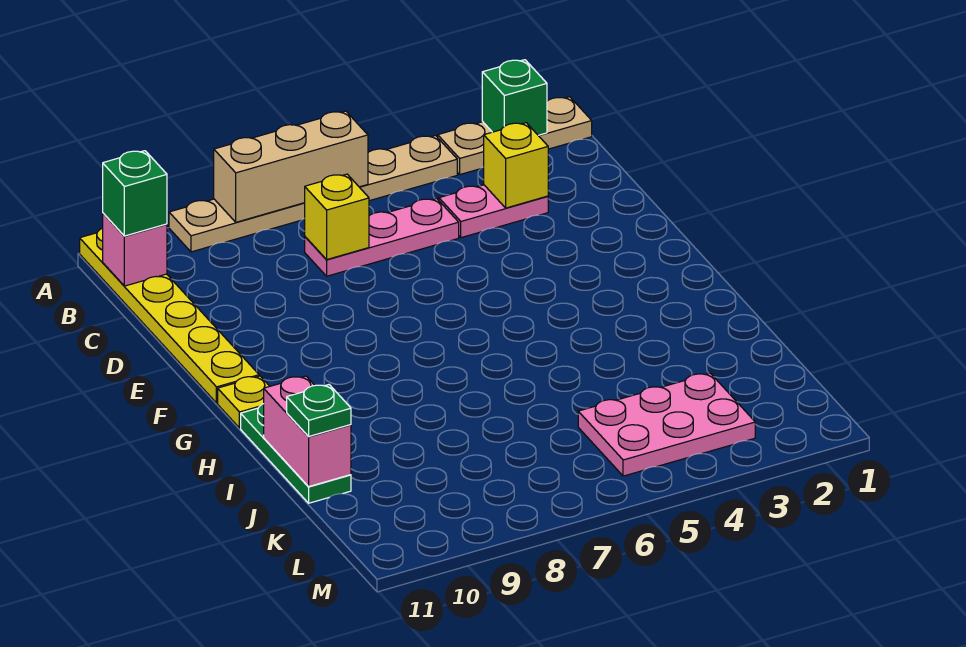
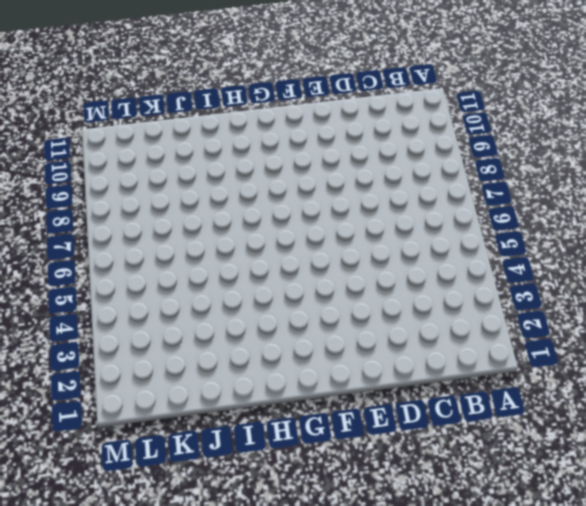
none -> tan 1x3 plate [438,97,592,174]
none -> tan 1x6 plate [169,135,457,252]
none -> yellow 1x6 plate [80,228,259,403]

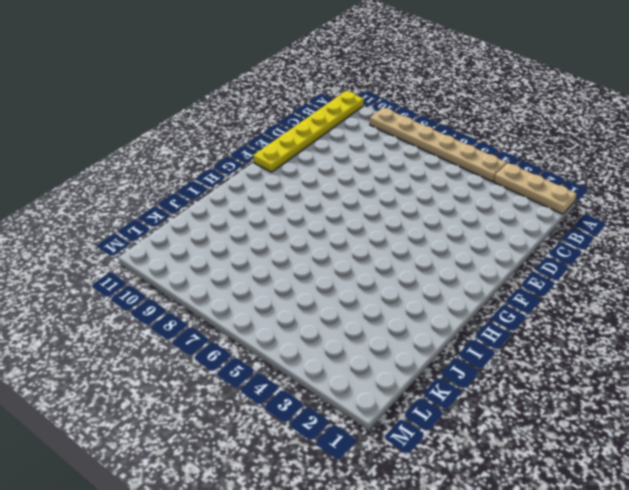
none -> pink 1x2 plate [439,185,548,238]
none -> pink 1x3 plate [305,198,459,276]
none -> yellow 1x1 plate [218,376,270,428]

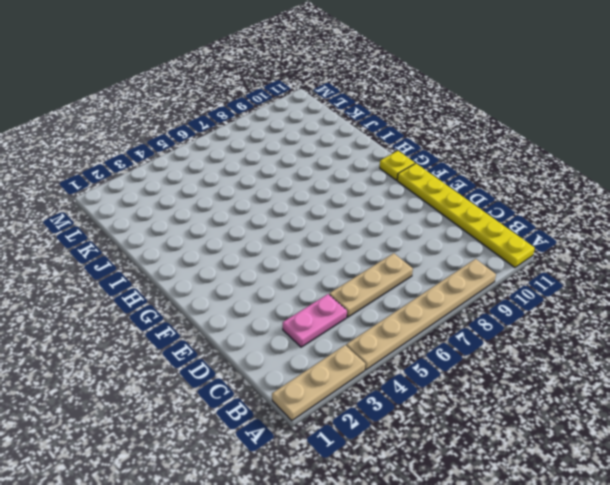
tan 1x3 plate [329,253,413,317] -> pink 1x3 plate [305,198,459,276]
none -> green 1x3 plate [241,404,351,503]
none -> pink 2x3 plate [578,373,755,476]
none -> green 1x1 brick [482,60,547,135]

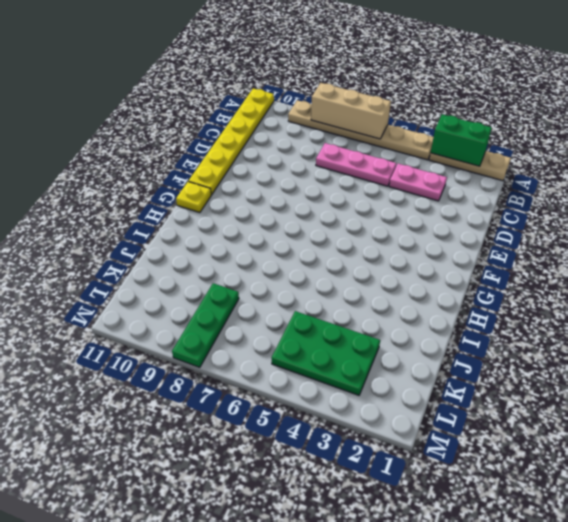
green 1x2 brick [431,114,491,166] -> green 1x1 brick [482,60,547,135]
green 2x3 plate [272,311,380,395] -> pink 2x3 plate [578,373,755,476]
green 1x3 plate [172,283,239,367] -> green 1x3 plate moved to [241,404,351,503]
none -> pink 1x1 brick [103,213,167,286]
none -> yellow 1x1 brick [484,123,548,208]
none -> yellow 1x1 brick [305,174,369,259]

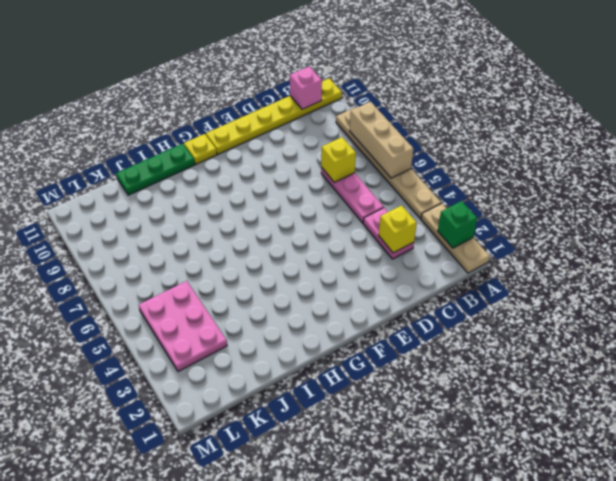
none -> pink 1x2 brick [264,376,351,486]
none -> green 1x1 brick [103,151,167,236]
none -> green 1x1 plate [287,385,351,437]

